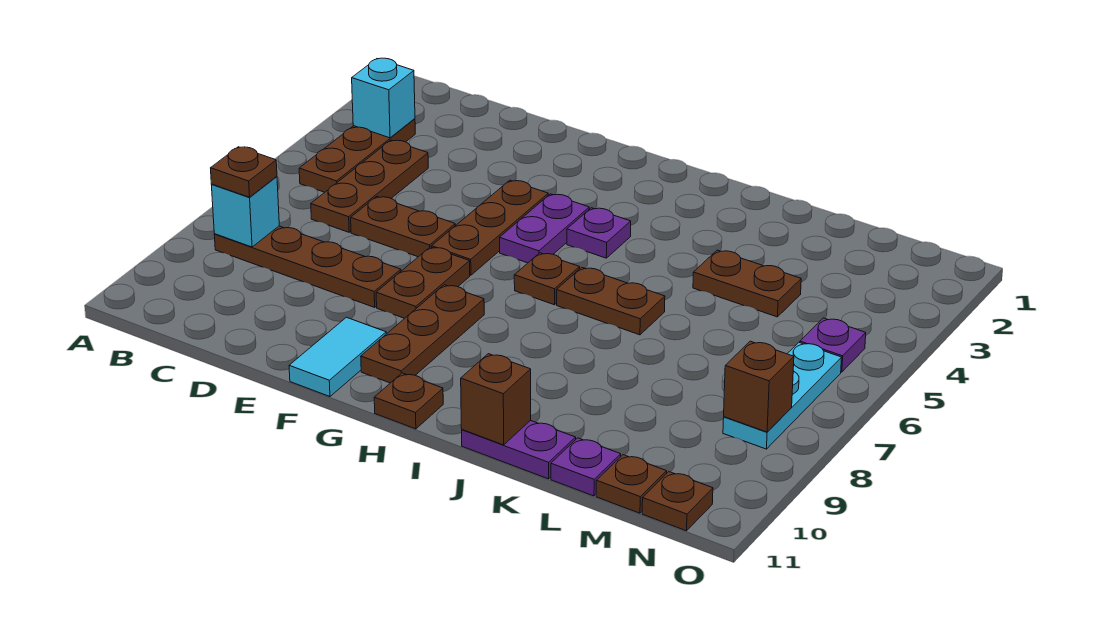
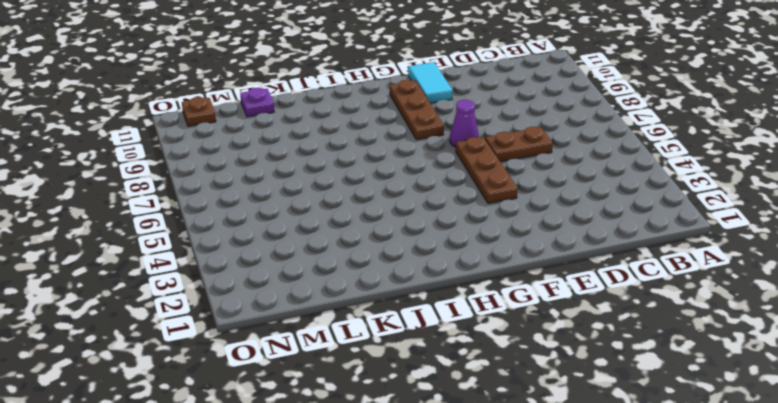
purple 1x1 cone [450,100,479,147] -> brown 1x2 plate [376,247,470,318]
none -> brown 1x3 plate [299,119,415,192]
none -> brown 1x4 plate [214,226,401,307]
none -> brown 1x3 plate [311,140,428,232]

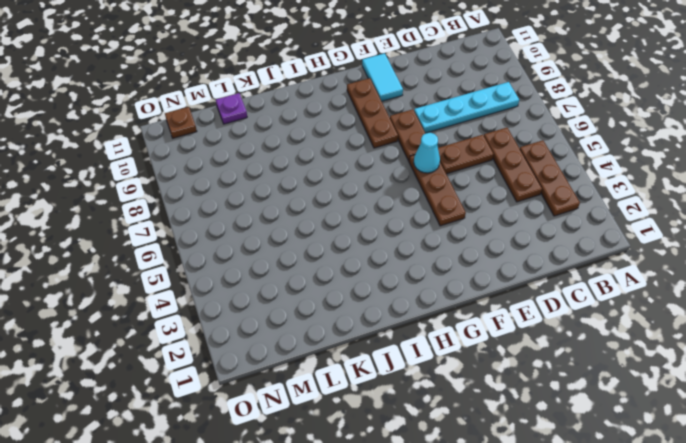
cyan 1x4 plate [414,82,519,133] -> brown 1x4 plate [214,226,401,307]
cyan 1x1 cone [414,133,440,173] -> none
none -> purple 1x2 plate [500,194,589,263]
none -> purple 1x1 plate [567,208,631,258]
none -> brown 1x1 plate [514,253,580,305]

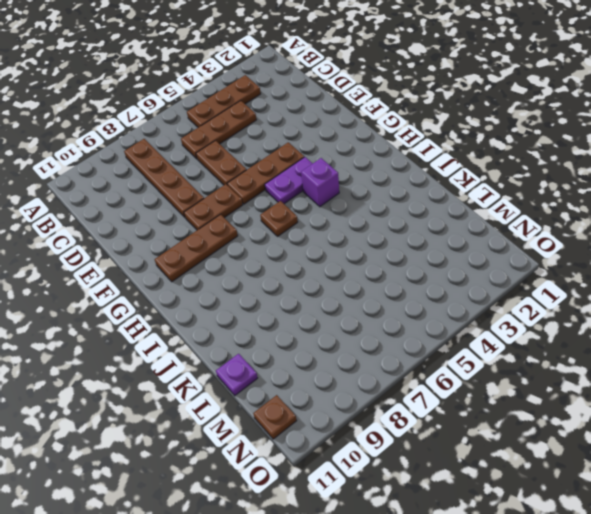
purple 1x1 brick [301,158,339,207] -> purple 1x1 plate [567,208,631,258]
none -> cyan 1x2 tile [289,317,386,397]
none -> brown 1x1 plate [374,373,443,429]
none -> brown 1x2 plate [557,267,665,335]

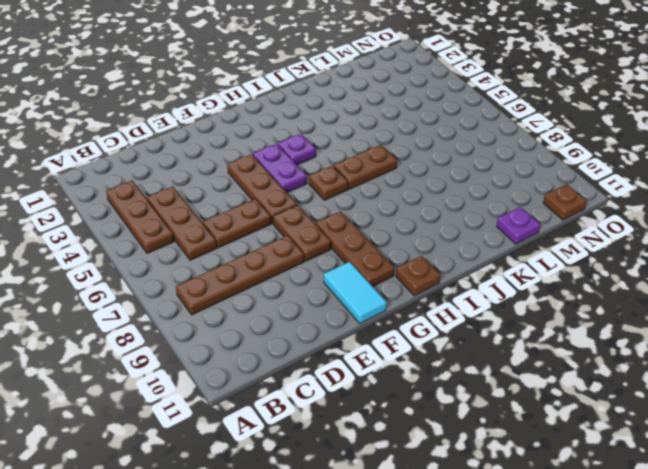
none -> purple 1x2 plate [462,420,576,479]
none -> brown 1x2 plate [693,250,801,317]
none -> brown 1x1 plate [596,455,667,513]

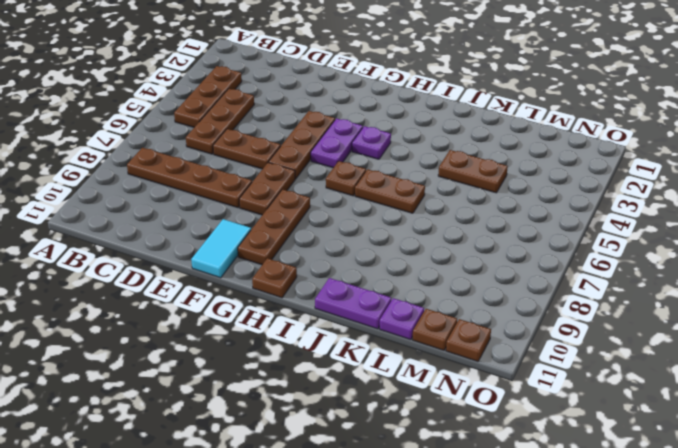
none -> purple 1x1 plate [800,318,866,372]
none -> cyan 1x3 plate [723,343,842,449]
none -> cyan 1x1 brick [352,58,415,138]

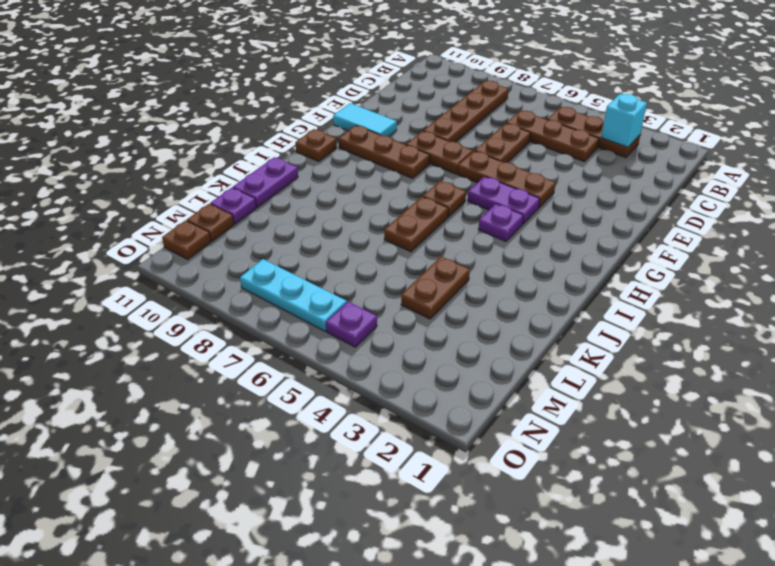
none -> cyan 1x1 brick [212,177,279,247]
none -> brown 1x1 brick [461,354,531,445]
none -> brown 1x1 brick [724,341,794,432]

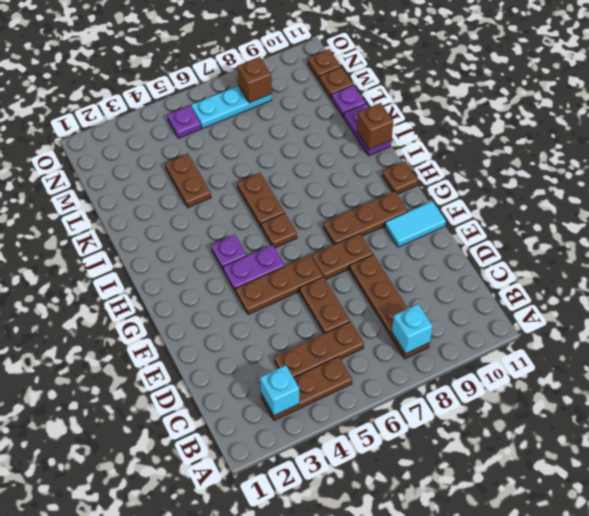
none -> brown 1x1 plate [211,147,277,197]

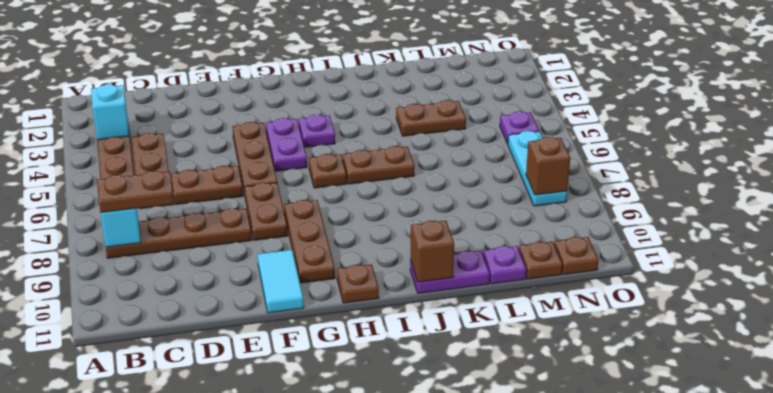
brown 1x2 plate [97,171,174,213] -> brown 1x1 plate [211,147,277,197]

